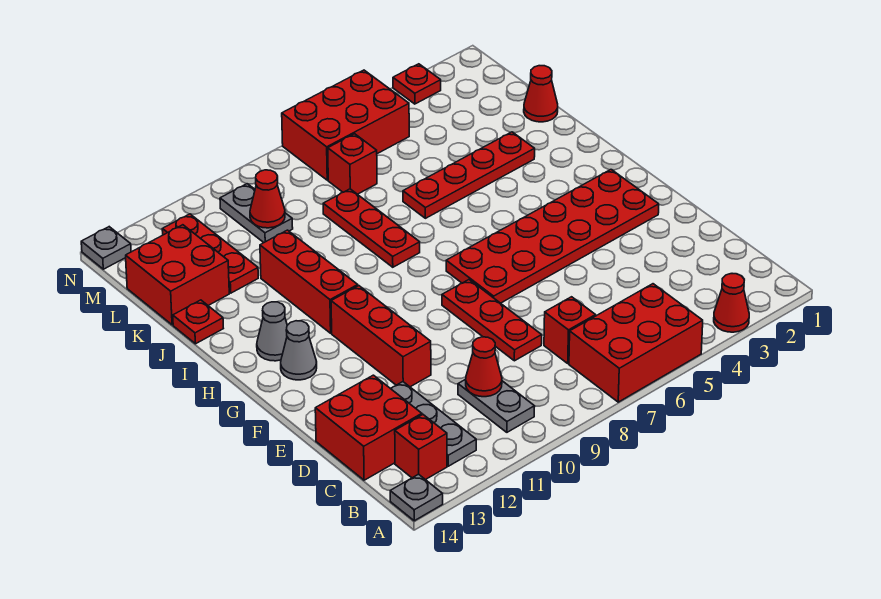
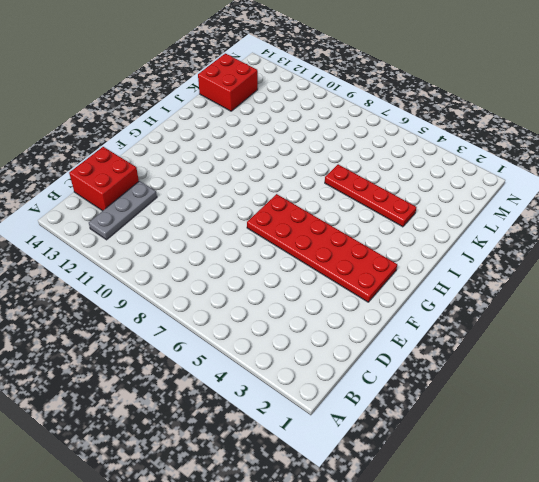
none -> red 1x1 cone [714,274,749,332]
none -> red 2x3 brick [569,284,703,402]
none -> grey 1x1 plate [390,474,443,521]

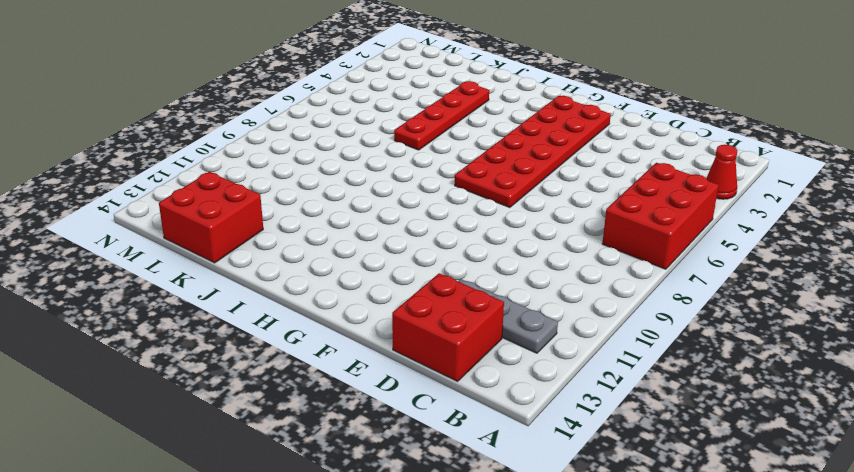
none -> grey 1x1 plate [390,474,443,521]
none -> grey 1x2 plate [458,379,535,432]
none -> red 1x1 brick [395,415,447,480]

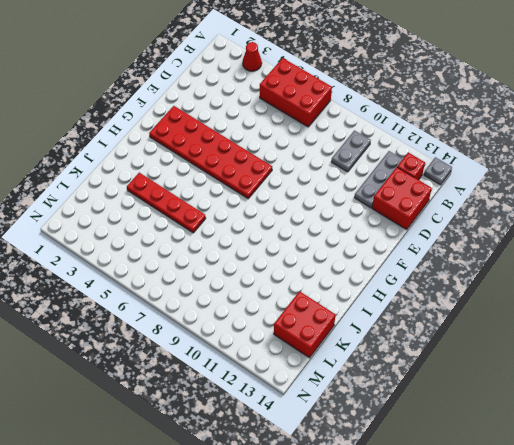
none -> red 1x1 brick [544,297,596,363]
none -> red 1x3 plate [442,280,542,361]
none -> red 1x3 brick [331,286,431,387]

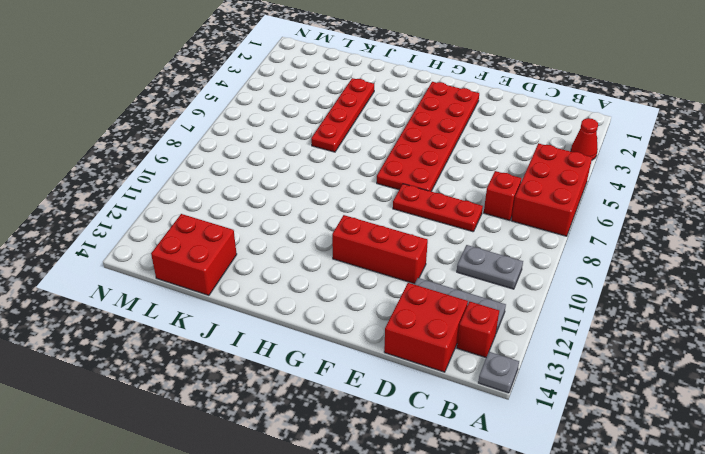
none -> grey 1x1 cone [281,321,317,380]
none -> red 1x3 brick [260,230,358,333]
none -> grey 1x1 cone [257,302,287,361]

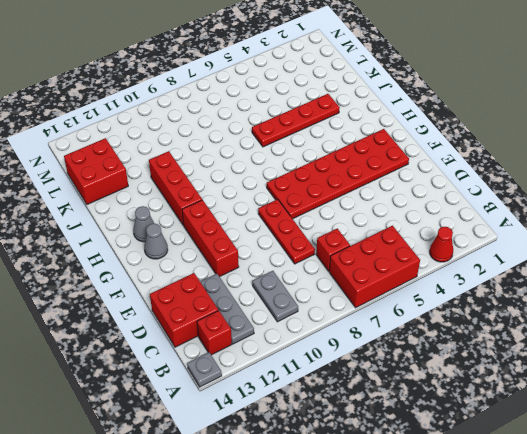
none -> red 1x3 plate [323,189,420,267]
none -> red 1x1 plate [173,300,223,344]
none -> red 1x1 cone [524,66,558,122]

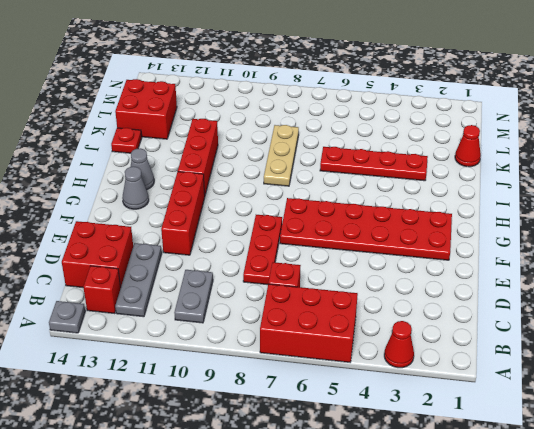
tan 1x3 plate [264,125,299,186] -> red 1x3 plate [323,189,420,267]
none -> red 1x3 plate [162,214,258,293]
none -> red 1x1 brick [328,134,377,194]
none -> grey 1x2 plate [220,184,293,242]

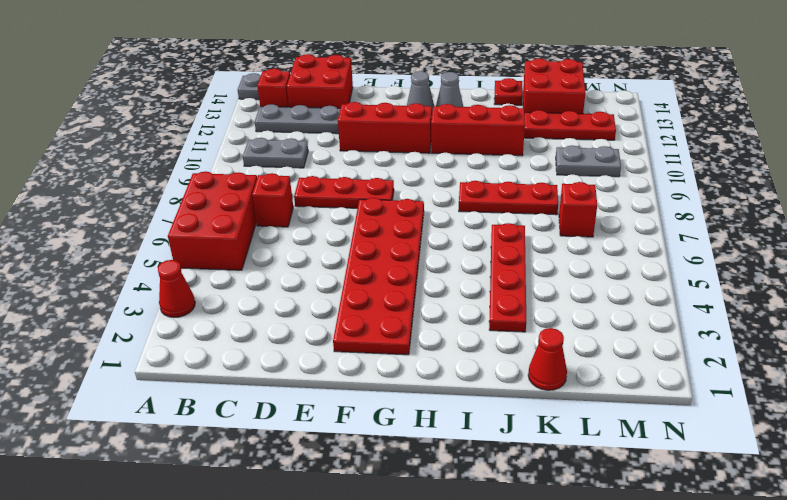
none -> red 2x3 brick [282,70,409,180]
none -> red 1x1 plate [393,64,441,104]
none -> grey 1x1 plate [81,227,131,269]

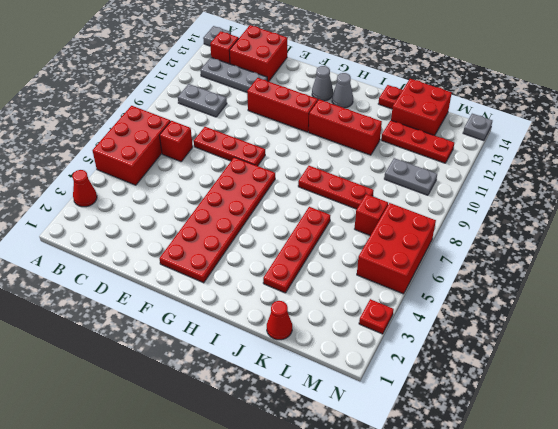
none -> red 1x1 cone [466,337,502,397]
none -> red 1x1 cone [250,170,285,228]

